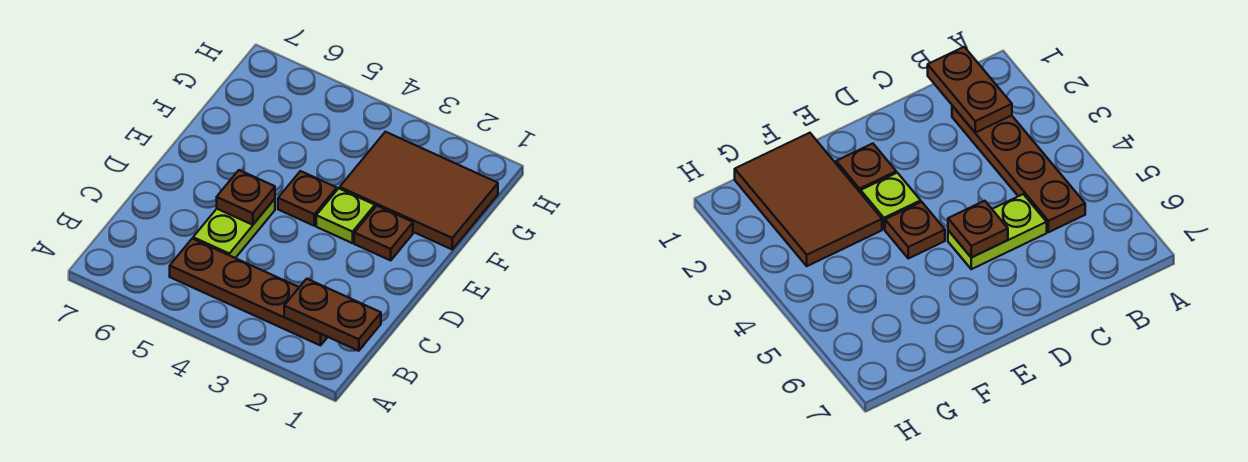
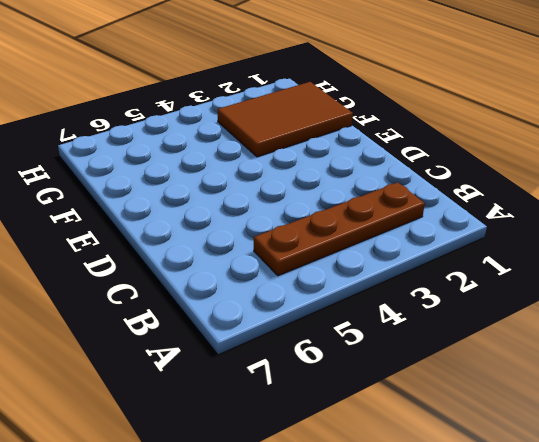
none -> lime 1x2 plate [193,199,275,258]
none -> brown 1x1 plate [354,206,413,260]

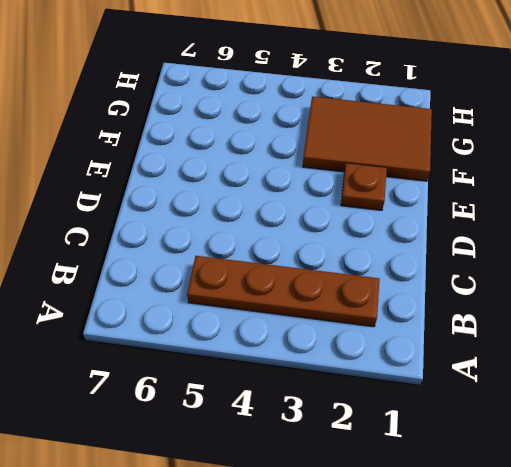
none -> lime 1x2 plate [193,199,275,258]
none -> lime 1x1 plate [316,188,375,243]

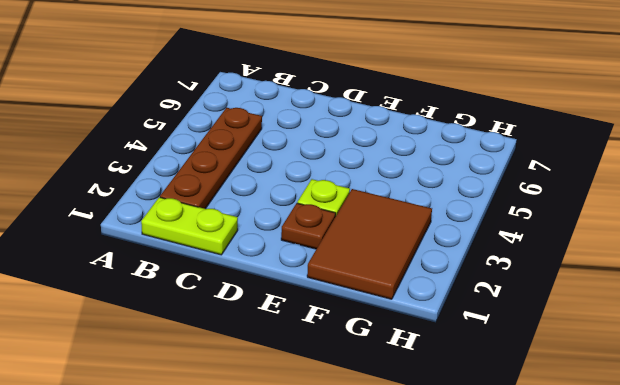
lime 1x2 plate [141,197,238,255] -> lime 1x2 plate moved to [193,199,275,258]
none -> brown 1x1 plate [278,171,337,226]
none -> brown 1x2 plate [284,279,381,351]

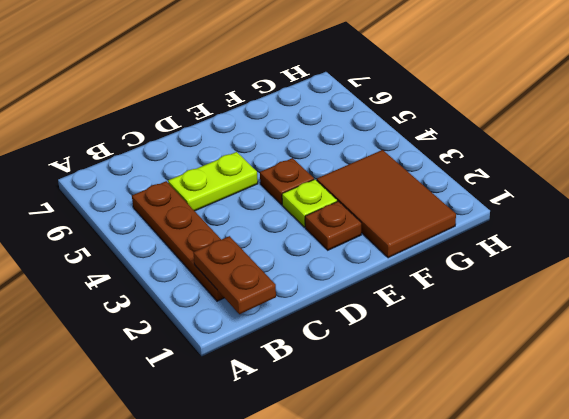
none -> brown 1x1 plate [217,170,275,225]

